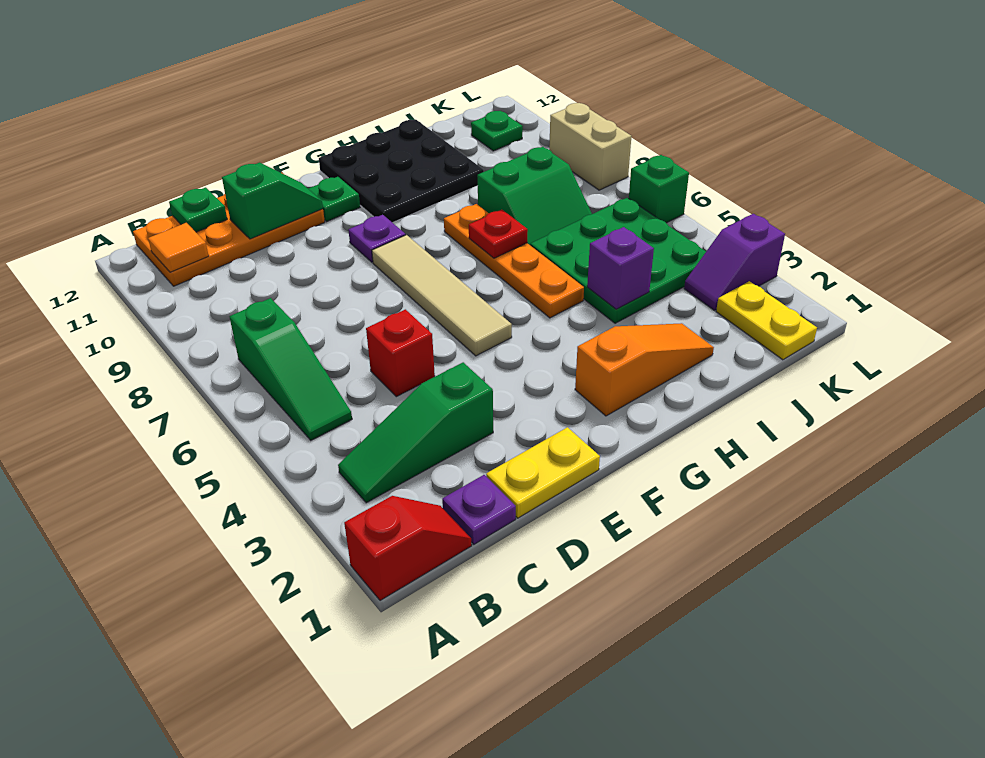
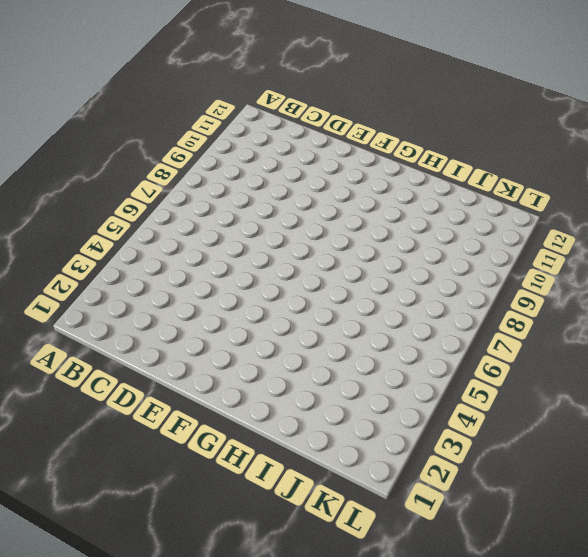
none -> red 1x2 slope [344,496,472,601]
none -> green 1x3 slope [338,362,493,503]
none -> green 1x3 slope [230,298,352,440]

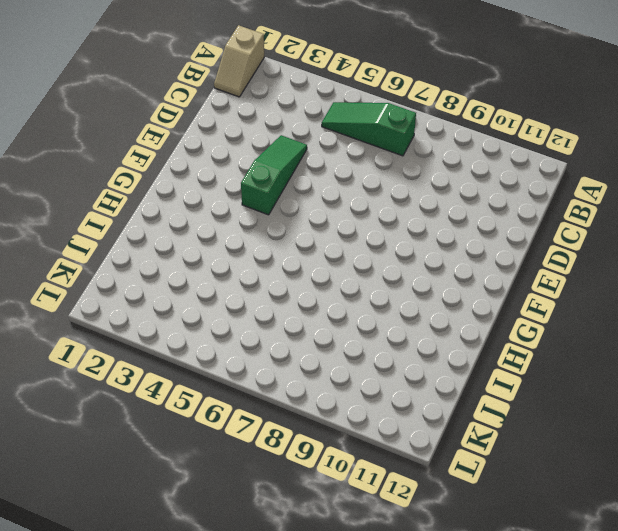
tan 1x2 slope [214,25,264,97] -> red 1x2 slope [344,496,472,601]
green 1x3 slope [241,135,307,215] -> green 1x3 slope moved to [338,362,493,503]
none -> orange 2x4 plate [133,173,325,286]
none -> purple 1x1 plate [442,475,516,544]
none -> yellow 1x2 plate [486,427,600,518]

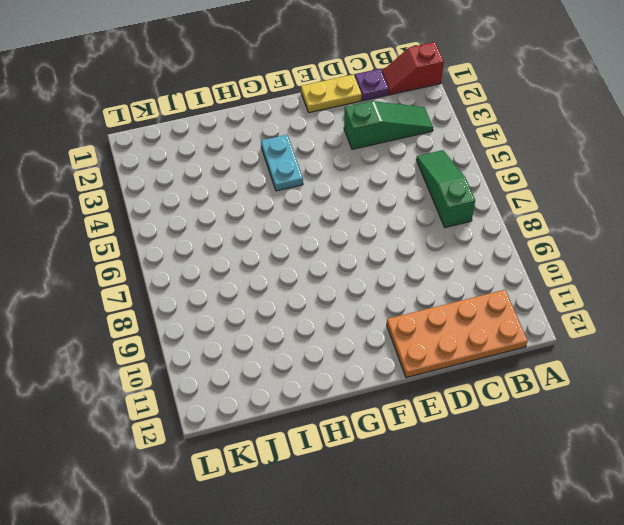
cyan 1x2 plate [261,135,303,191] -> none
none -> red 1x1 brick [366,309,435,397]
none -> tan 1x4 tile [372,235,512,356]
none -> purple 1x1 plate [348,215,405,262]

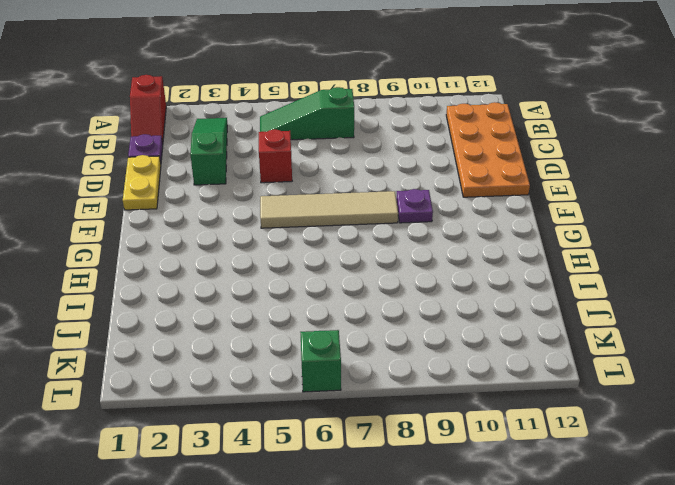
none -> green 1x1 plate [308,177,360,221]
none -> orange 1x3 slope [575,323,714,416]
none -> black 3x3 plate [319,120,484,223]

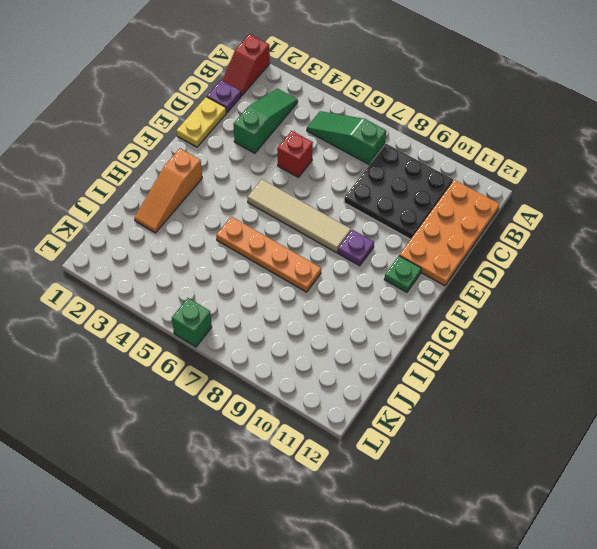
black 3x3 plate [344,144,453,239] -> black 3x3 plate moved to [319,120,484,223]
none -> green 3x3 plate [530,198,706,323]
none -> green 2x2 slope [477,147,592,245]
none -> yellow 1x2 plate [716,281,817,360]

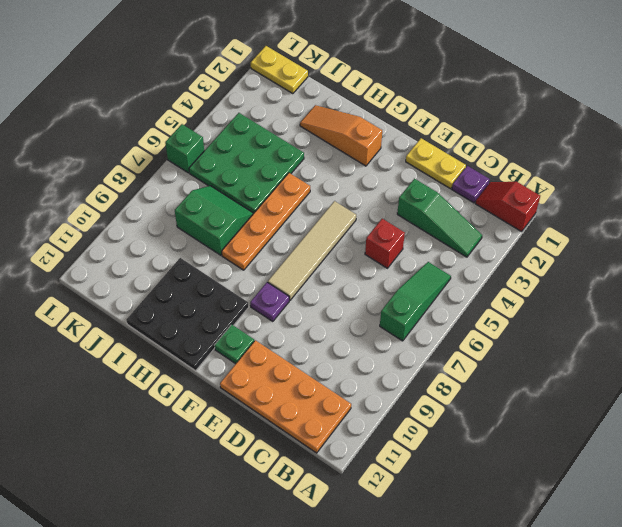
yellow 1x2 plate [251,46,308,94] -> yellow 1x2 plate turned to [716,281,817,360]
none -> purple 1x2 slope [684,214,785,310]
none -> green 1x1 plate [471,111,523,151]
none -> tan 1x2 brick [549,103,631,190]

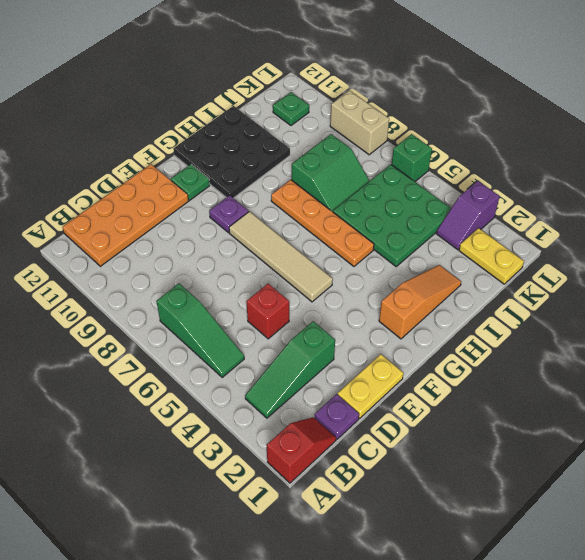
none -> orange 1x1 tile [148,223,209,272]
none -> green 1x1 plate [169,187,227,232]
none -> green 1x2 slope [222,162,323,239]

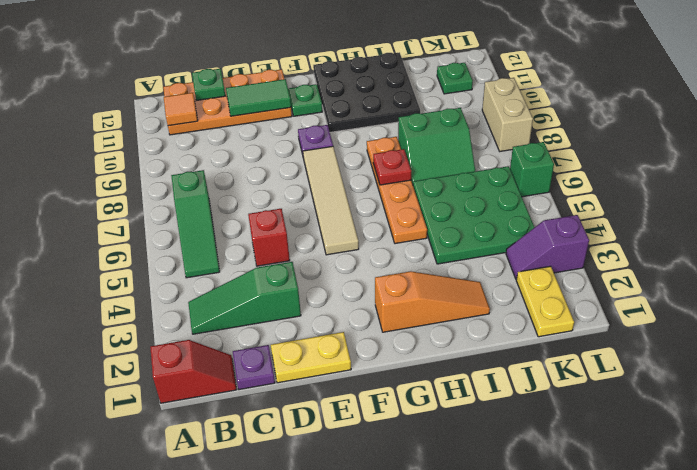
green 1x2 tile [226,79,291,116] -> green 1x2 slope [222,162,323,239]
none -> purple 1x1 brick [587,227,654,309]

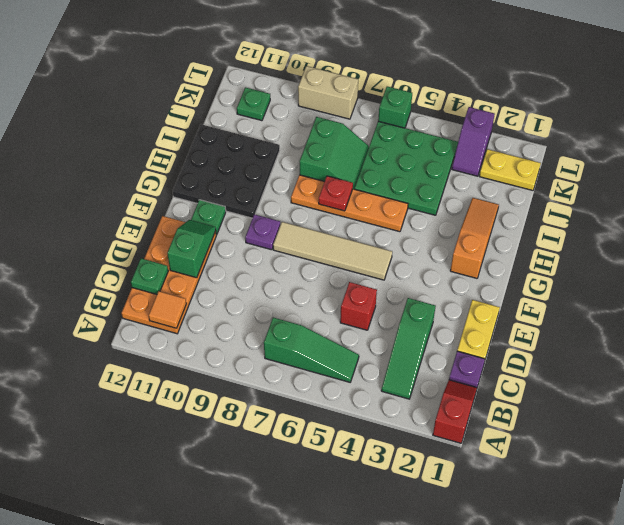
none -> purple 1x1 brick [587,227,654,309]

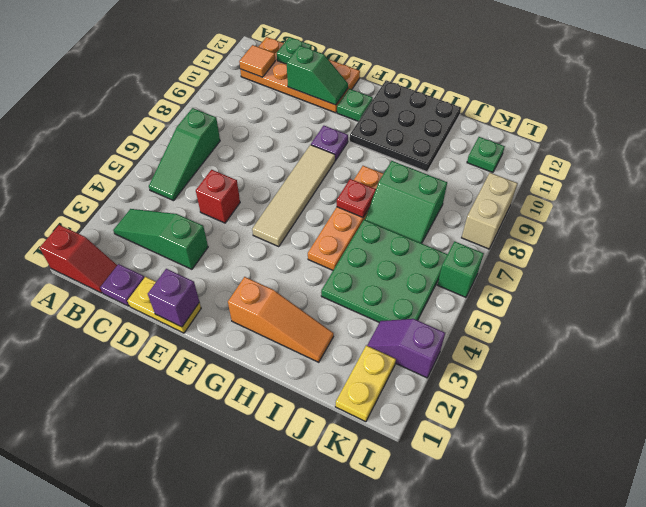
purple 1x1 brick [148,269,199,327] -> purple 1x1 brick moved to [587,227,654,309]

